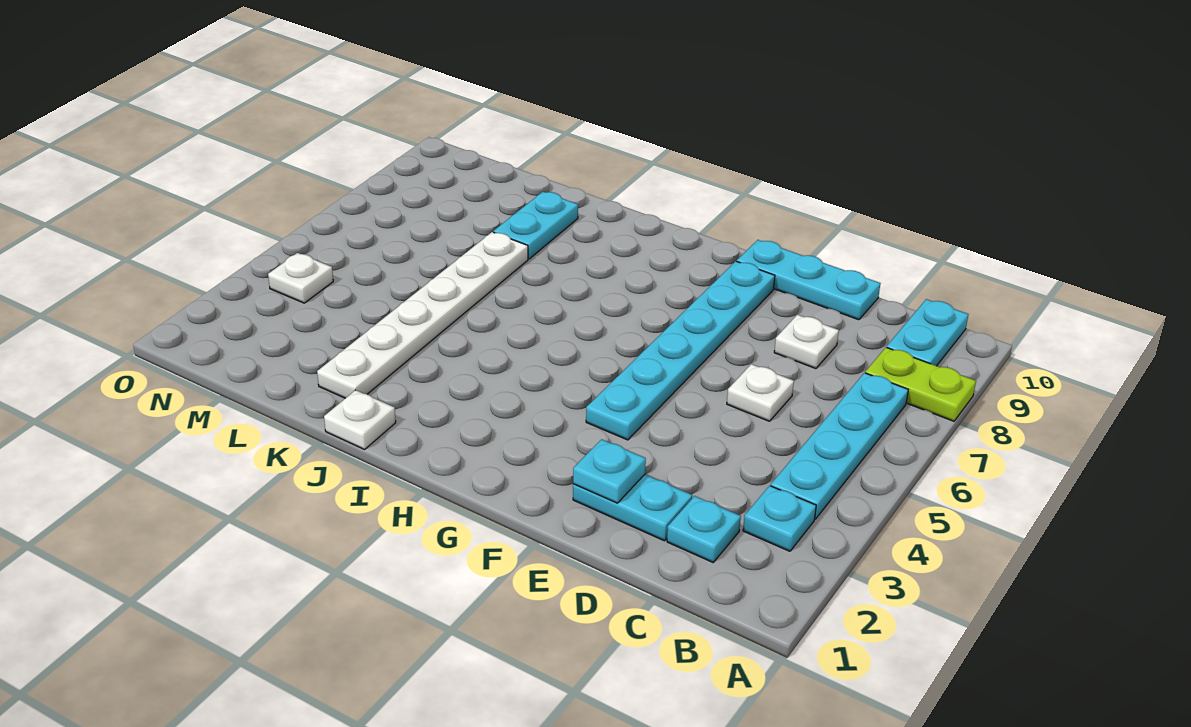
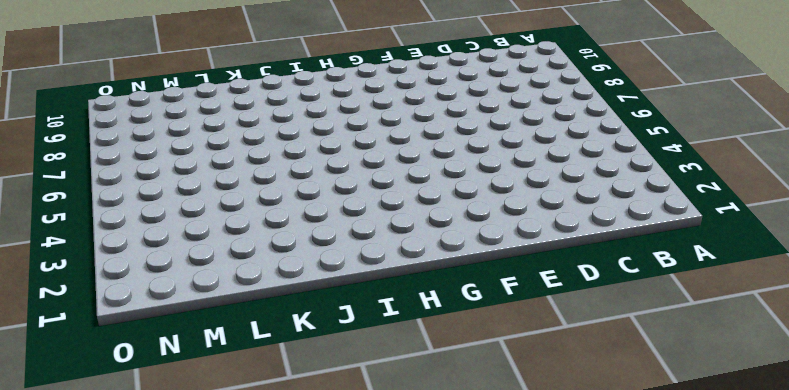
none -> lime 1x2 plate [865,347,976,421]
none -> cyan 1x1 plate [743,486,816,551]
none -> cyan 1x4 plate [771,373,908,519]

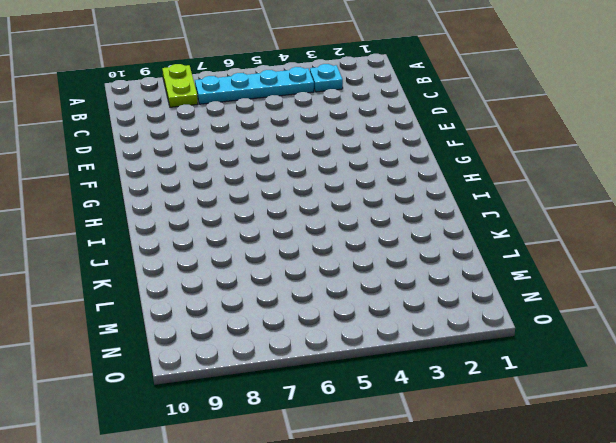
none -> cyan 1x2 plate [887,299,968,366]
none -> cyan 1x1 plate [667,496,741,562]
none -> cyan 1x2 plate [573,475,692,541]

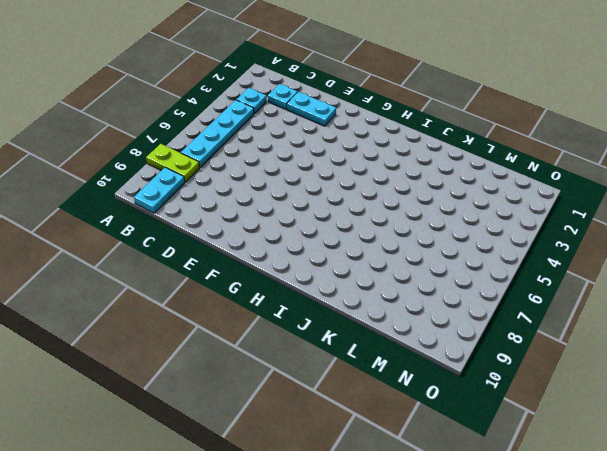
none -> white 1x1 plate [727,364,794,421]
none -> white 1x1 plate [774,315,839,369]
none -> cyan 1x3 plate [737,240,881,320]

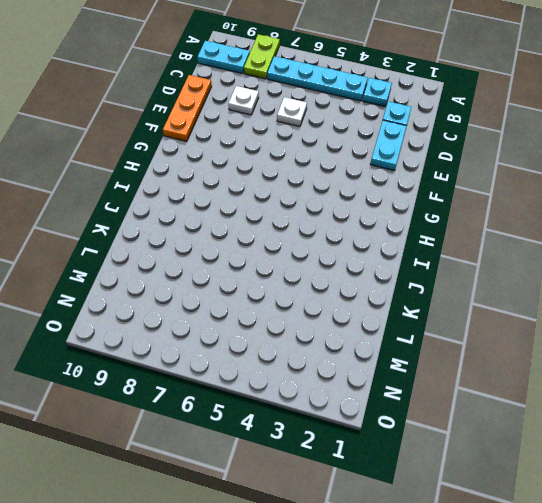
orange 1x3 plate [163,75,212,142] -> cyan 1x3 plate [737,240,881,320]
none -> cyan 1x6 plate [586,261,775,440]
none -> white 1x1 plate [324,390,396,449]
none -> white 1x6 plate [317,232,528,398]

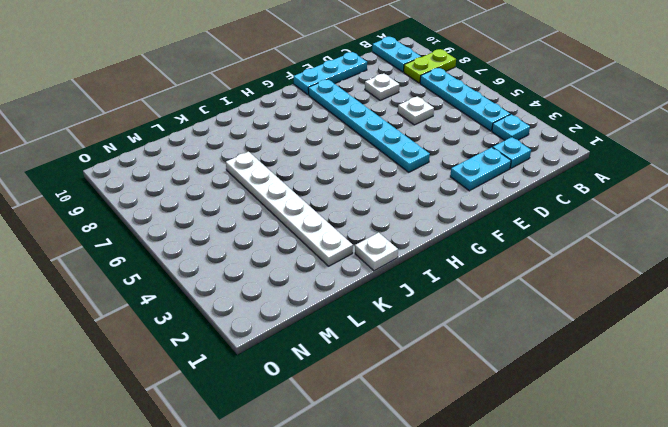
none -> cyan 1x2 plate [493,192,578,259]
none -> white 1x1 plate [268,253,333,303]
none -> cyan 1x1 plate [573,439,646,503]

